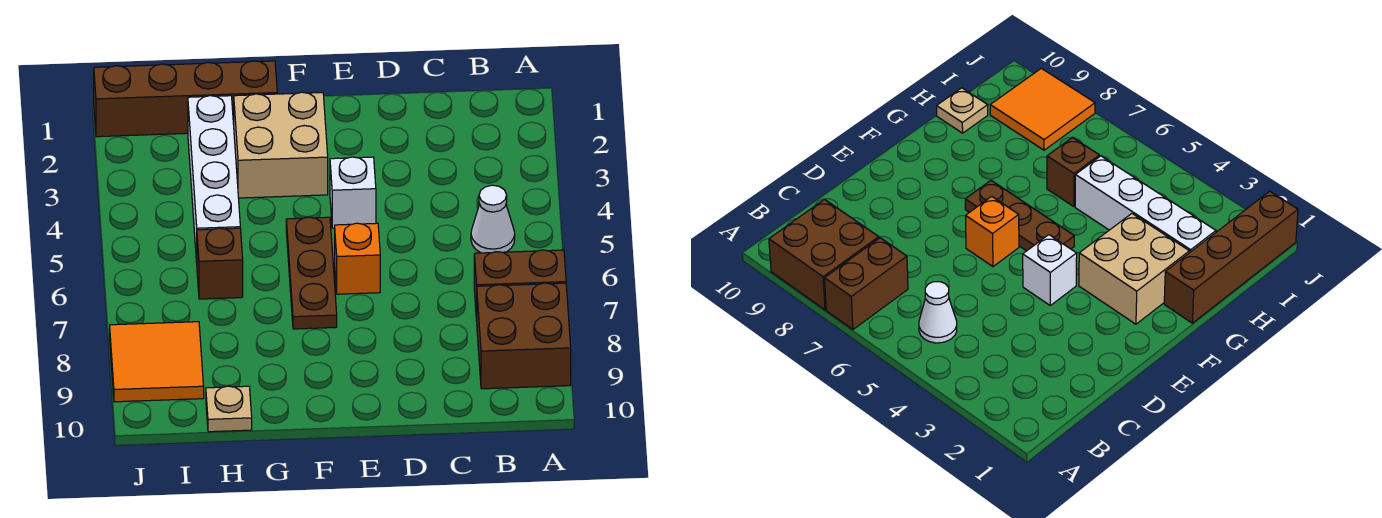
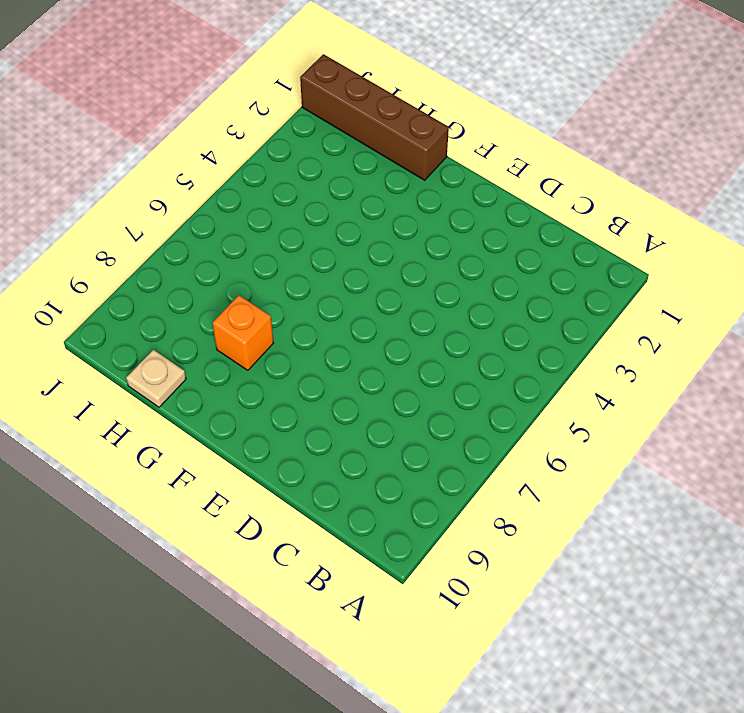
orange 1x1 brick [212,295,273,370] -> orange 1x1 brick moved to [335,223,380,294]
none -> brown 1x2 brick [474,250,566,321]
none -> brown 2x2 brick [477,283,571,389]
none -> white 1x1 cone [471,185,515,253]

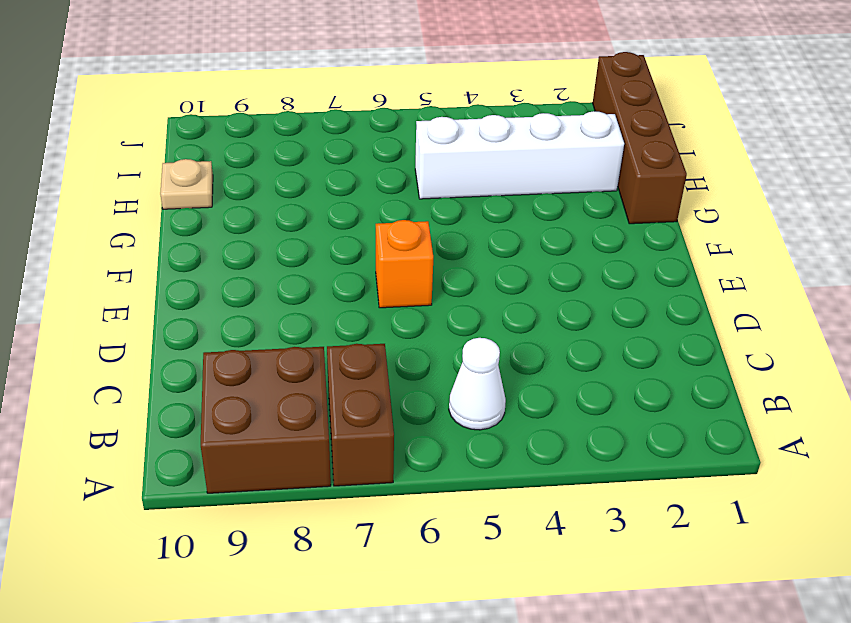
none -> white 1x1 brick [330,157,376,228]
none -> tan 2x2 brick [234,92,328,198]
none -> brown 1x3 plate [286,217,337,329]

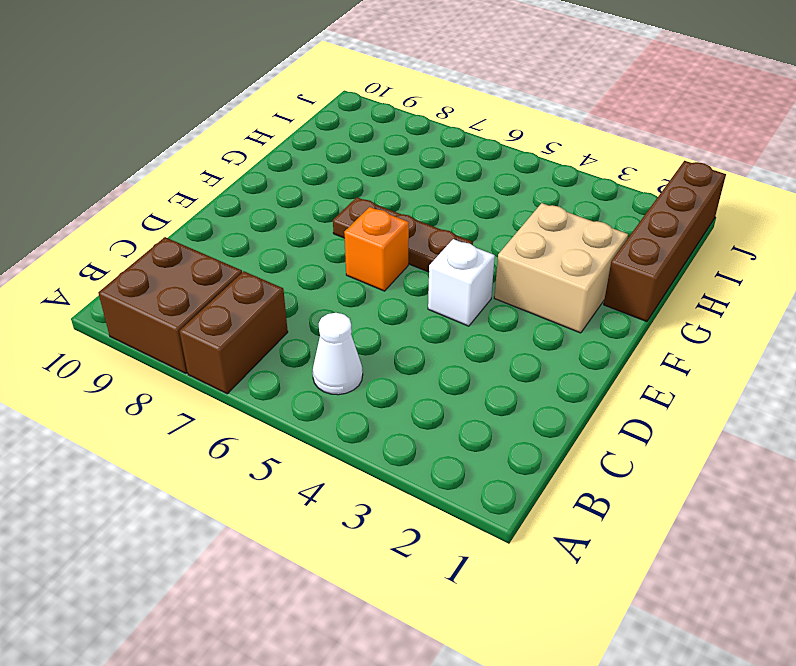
none -> white 1x4 brick [188,96,240,262]
none -> brown 1x1 brick [197,228,243,299]
none -> tan 1x1 plate [206,386,252,432]

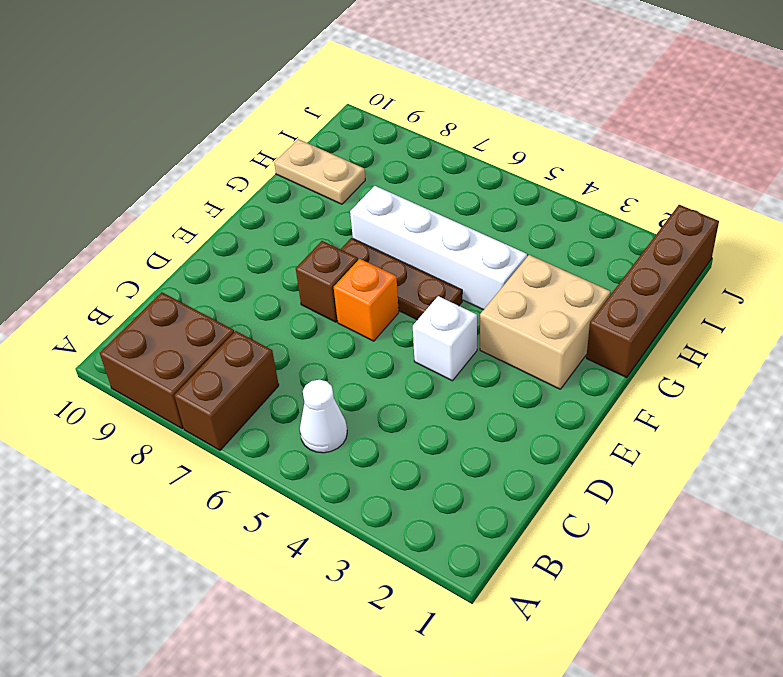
brown 1x1 brick [296,241,358,322] -> brown 1x1 brick moved to [197,228,243,299]
white 1x4 brick [350,186,527,310] -> white 1x4 brick moved to [188,96,240,262]
tan 1x2 plate [274,139,365,204] -> tan 1x1 plate [206,386,252,432]
none -> orange 2x2 tile [110,322,204,402]

